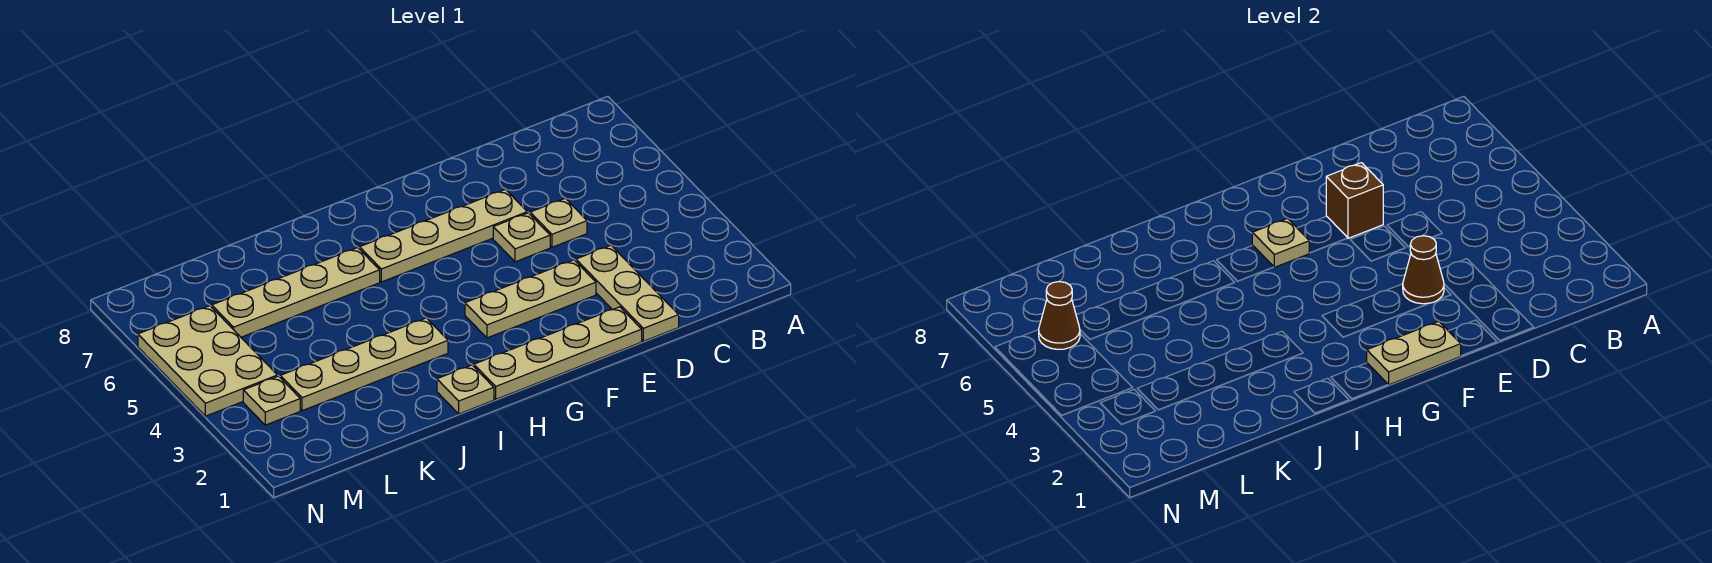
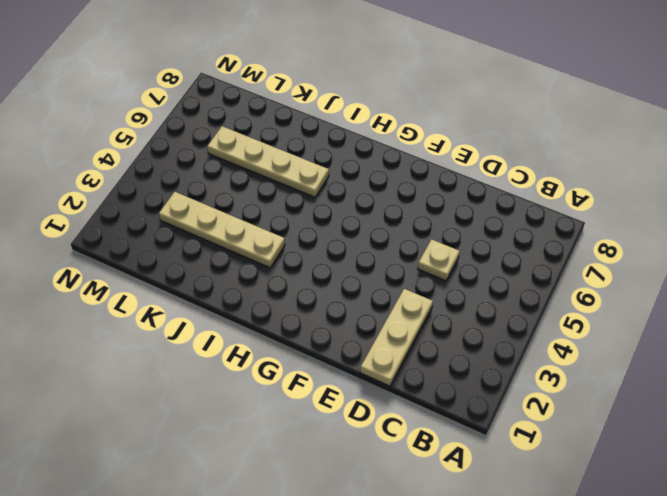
none -> tan 1x4 plate [474,307,642,399]
none -> tan 1x3 plate [465,260,596,338]
none -> tan 1x1 plate [493,213,550,262]

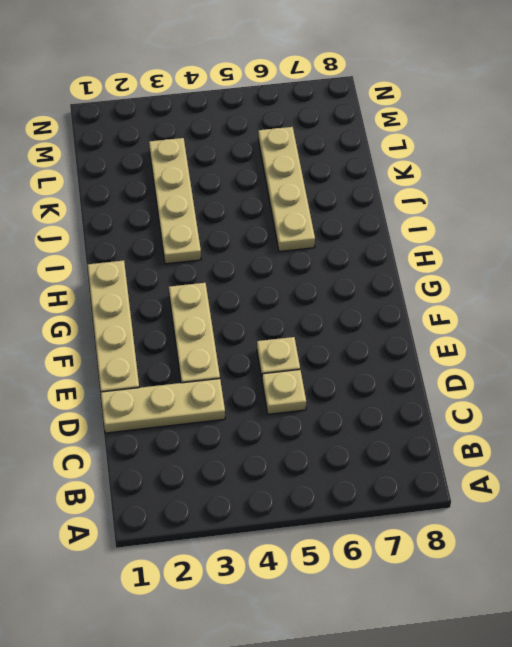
none -> tan 1x4 plate [360,189,527,282]
none -> tan 1x1 plate [437,365,494,414]
none -> tan 1x1 plate [243,376,300,425]

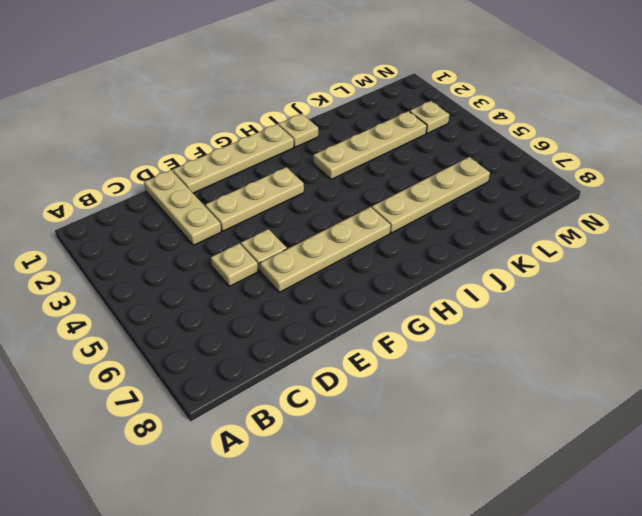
none -> tan 2x3 plate [138,306,277,416]
none -> brown 1x1 cone [1403,236,1444,304]
none -> brown 1x1 brick [1326,163,1383,238]

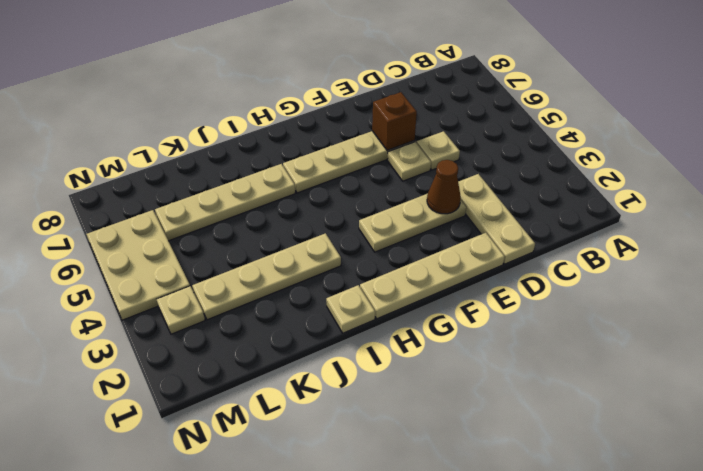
none -> tan 1x2 plate [1367,321,1461,385]
none -> tan 1x1 plate [1252,219,1309,267]
none -> brown 1x1 cone [1039,282,1080,349]

